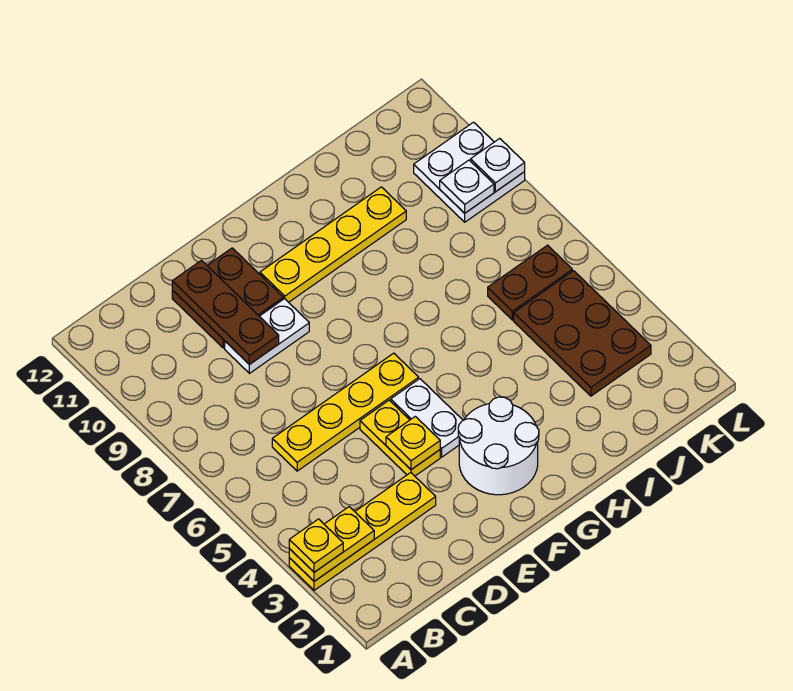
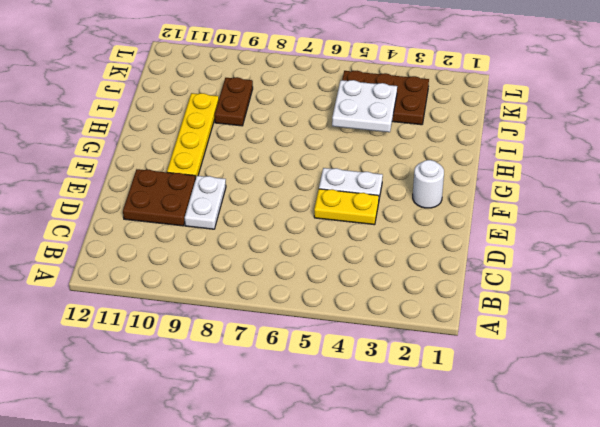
white 1x1 round brick [413,160,444,208] -> white 2x2 round brick [458,397,539,495]
white 2x2 plate [332,80,397,132] -> white 2x2 plate moved to [414,122,525,222]
brown 1x2 plate [215,77,253,126] -> brown 1x2 plate moved to [488,245,572,320]
none -> yellow 1x4 plate [289,473,436,590]
none -> yellow 1x4 plate [272,353,419,471]
none -> yellow 1x2 plate [289,507,374,581]

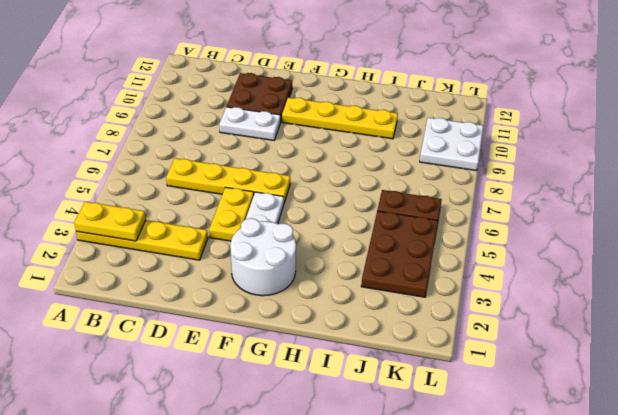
none -> brown 1x3 plate [172,260,279,365]
none -> yellow 1x1 plate [386,416,440,470]
none -> white 1x1 plate [440,160,494,213]

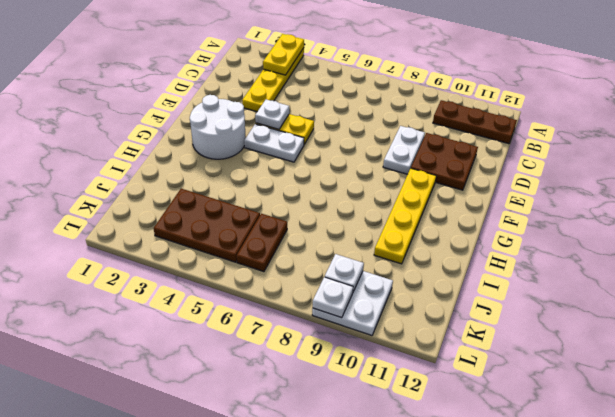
brown 1x3 plate [433,100,517,144] -> brown 1x3 plate moved to [172,260,279,365]
white 1x1 plate [255,100,289,129] -> yellow 1x1 plate [386,416,440,470]
none -> yellow 1x4 plate [272,353,419,471]
none -> yellow 1x1 plate [289,519,343,572]

